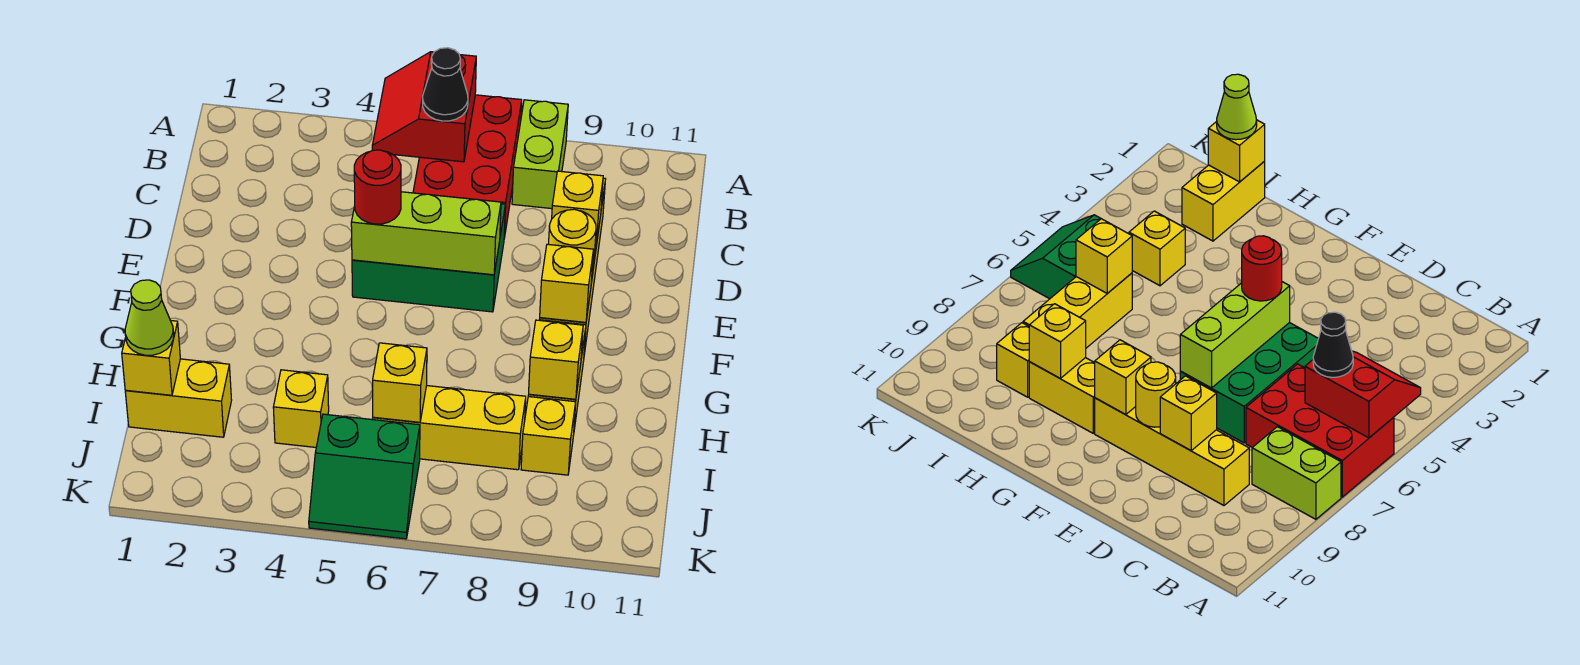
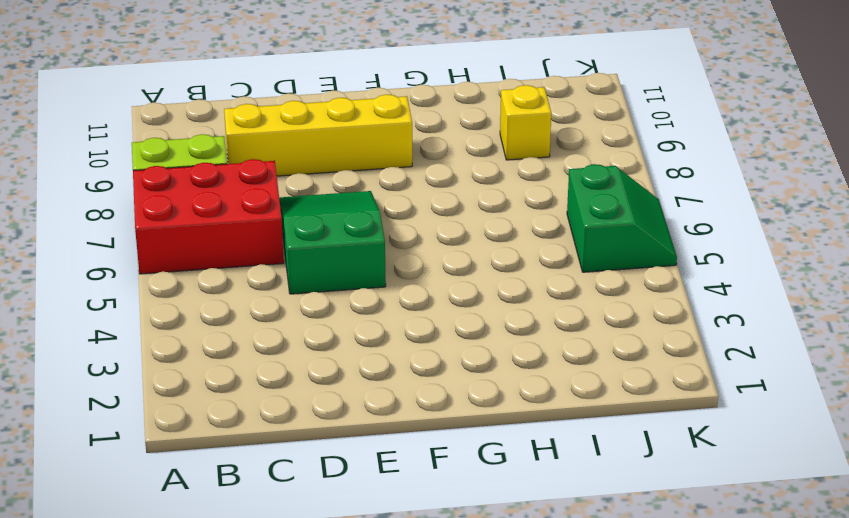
green 2x3 slope [279,191,386,294] -> green 2x3 brick [352,204,505,312]
none -> yellow 1x2 brick [1029,358,1095,433]
none -> yellow 1x2 brick [125,359,232,437]
none -> yellow 1x1 brick [273,370,329,447]

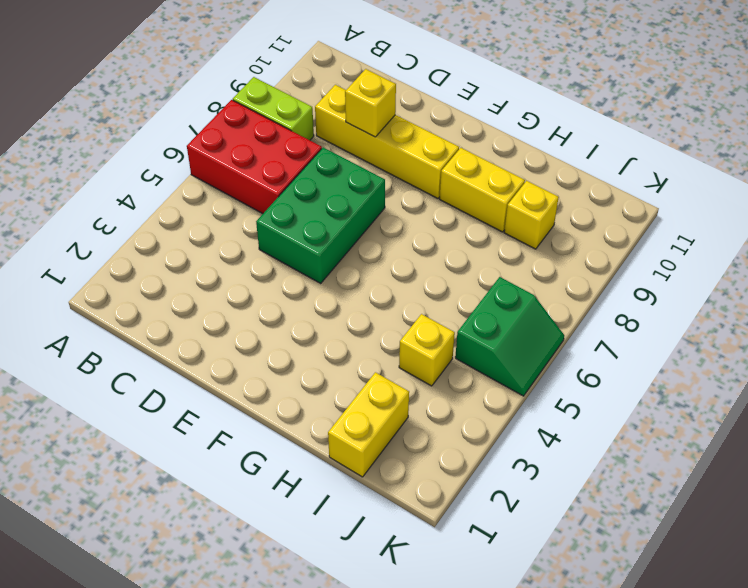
none -> yellow 1x3 brick [373,386,526,470]
none -> red 2x2 slope [372,52,476,162]
none -> lime 1x3 brick [351,192,501,275]

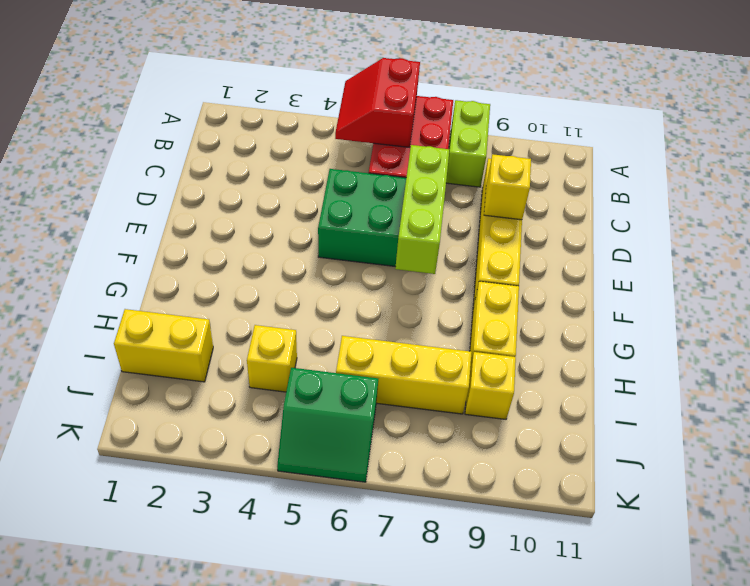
lime 1x3 brick [395,145,449,274] -> lime 1x3 brick turned to [351,192,501,275]
none -> yellow 1x1 round brick [549,209,596,271]
none -> yellow 1x1 brick [540,244,593,322]
none -> yellow 1x1 brick [529,320,583,399]

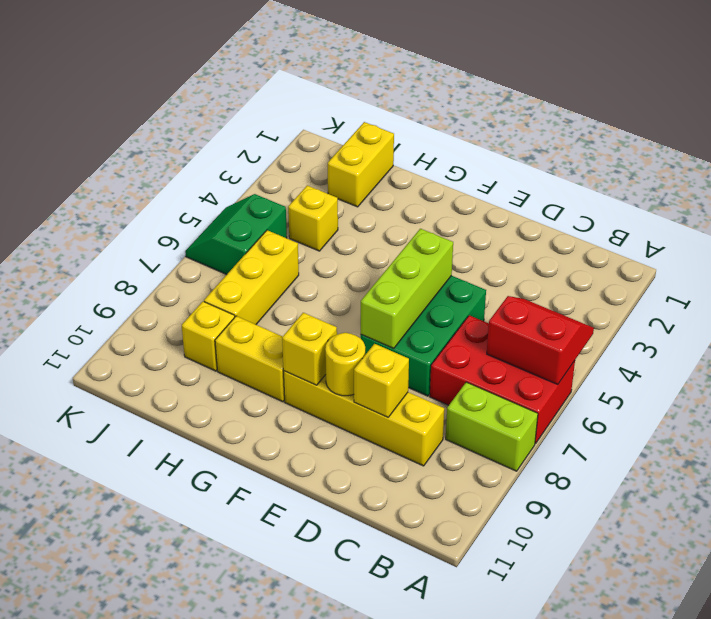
none -> yellow 1x1 brick [529,320,583,399]
none -> yellow 1x1 brick [122,321,180,395]
none -> yellow 1x1 brick [373,343,427,422]

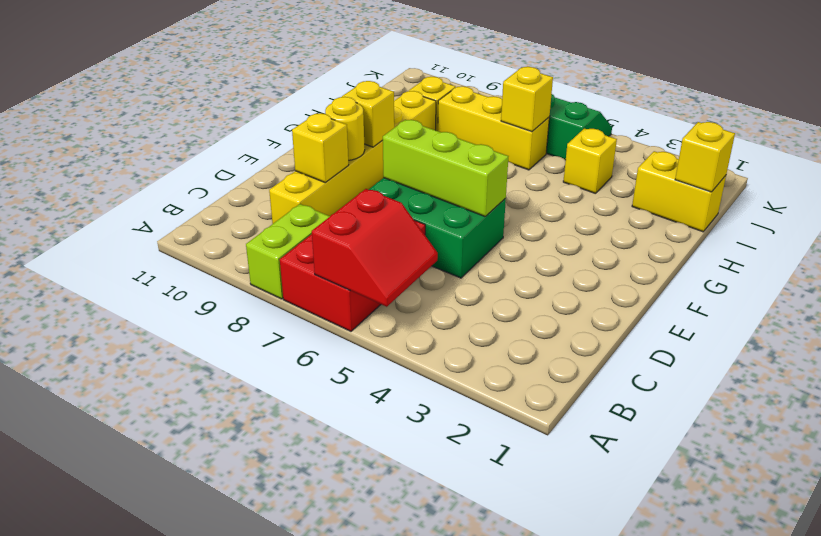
none -> yellow 1x1 brick [529,320,583,399]
none -> black 1x1 cone [423,48,468,121]
none -> red 1x1 round brick [354,150,401,224]

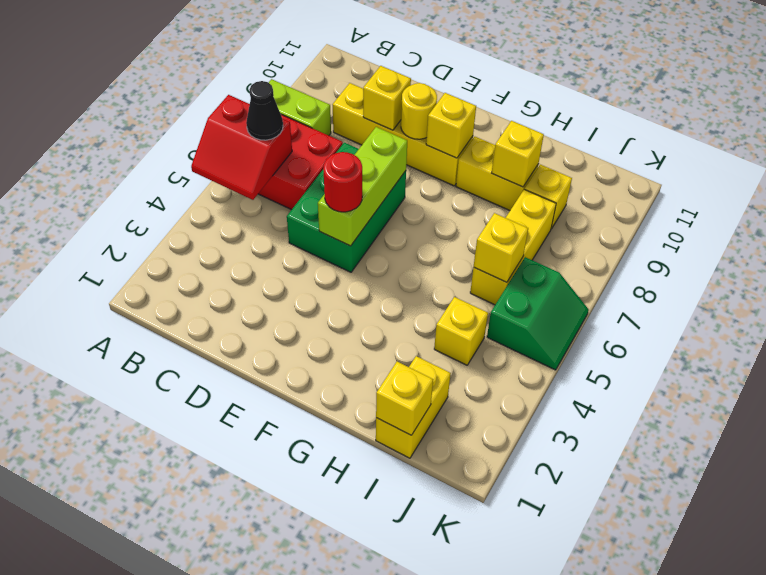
none -> lime 1x1 cone [125,280,174,355]

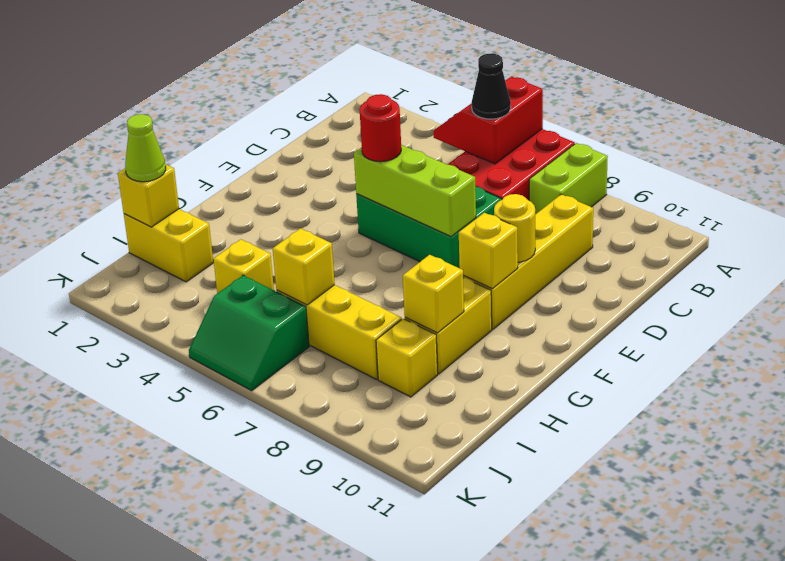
none -> yellow 1x1 brick [552,171,603,248]

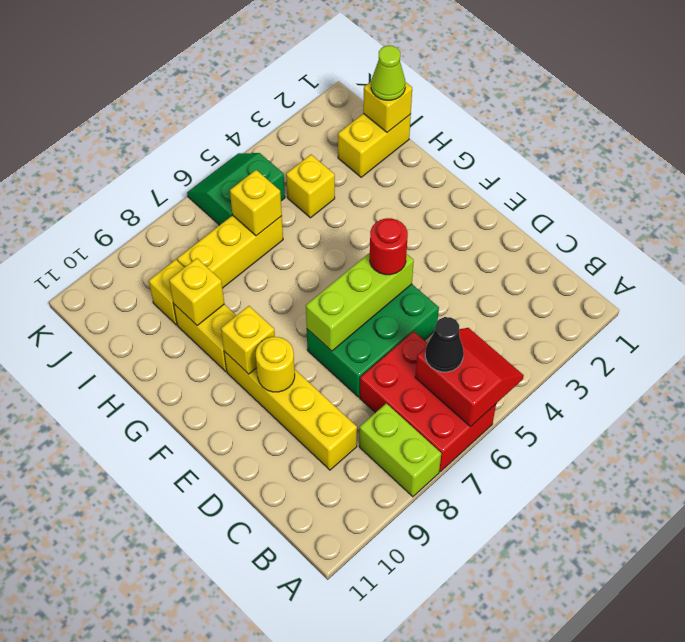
none -> yellow 1x1 brick [552,171,603,248]

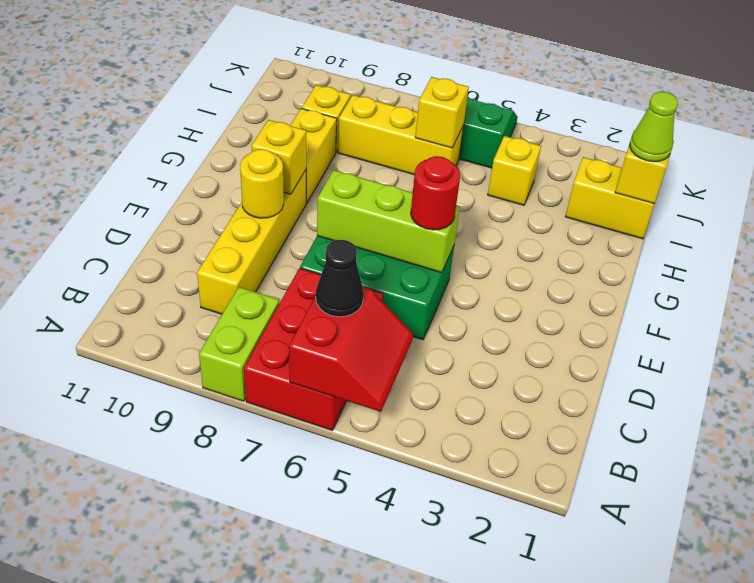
none -> yellow 1x1 brick [552,171,603,248]
none -> yellow 1x1 brick [529,320,583,399]

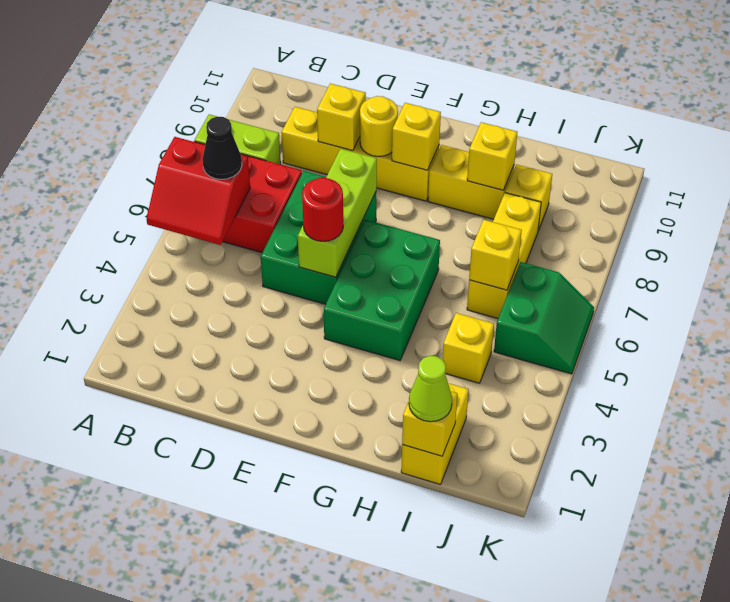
green 2x3 brick [323,220,440,360] -> none

